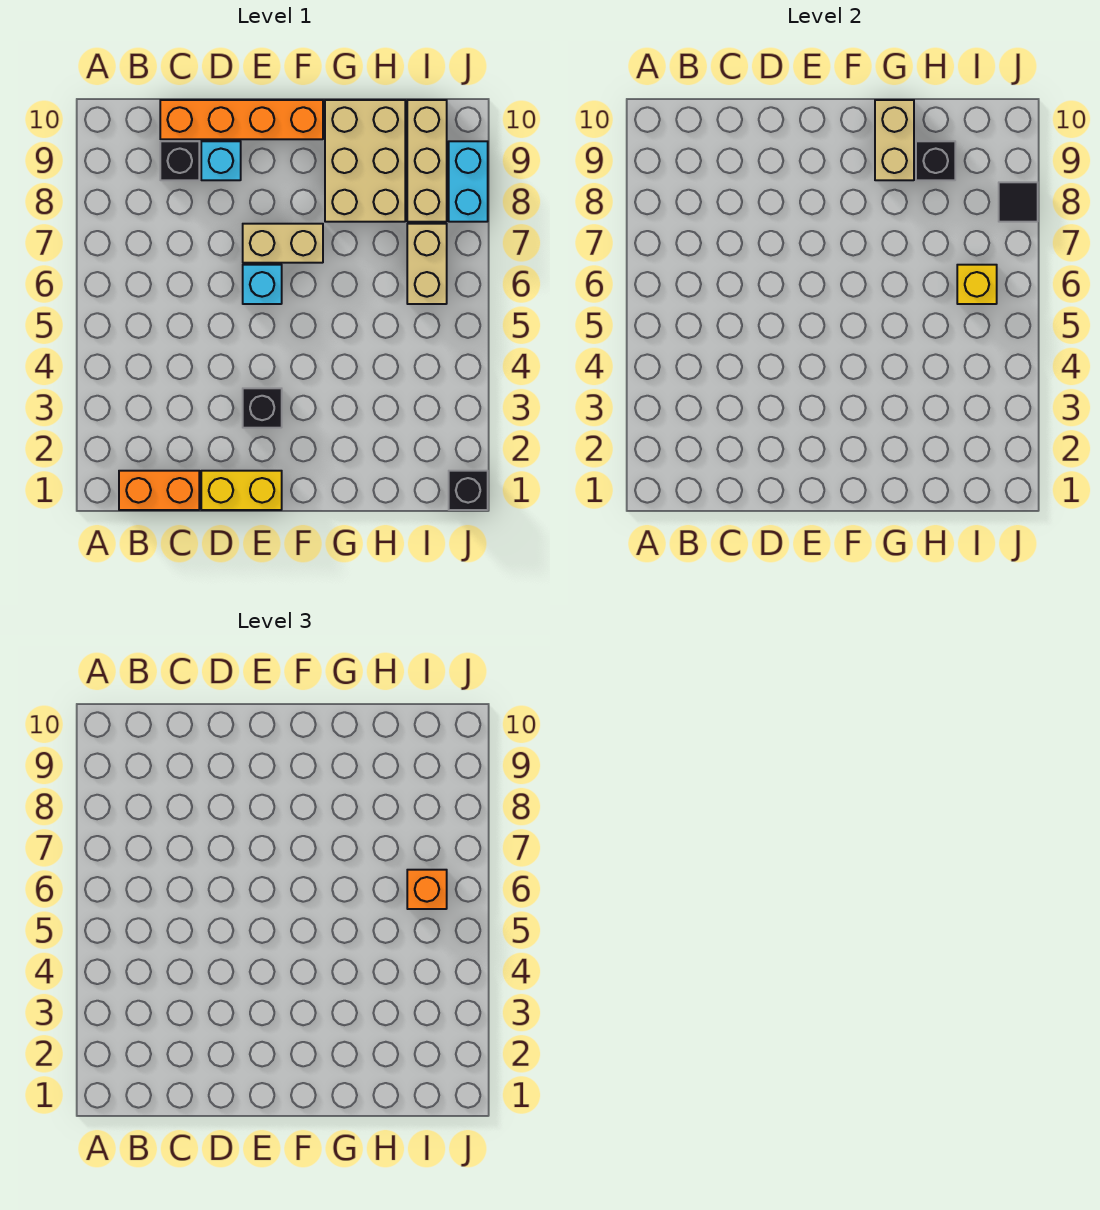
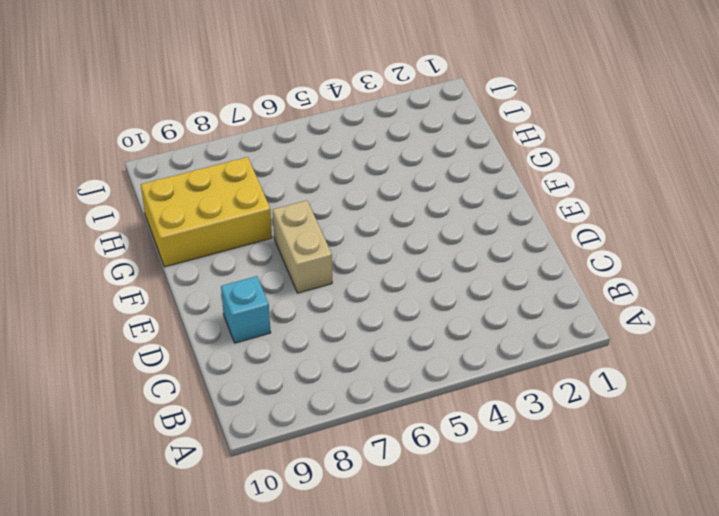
yellow 2x3 brick [141,157,272,267] -> tan 2x3 brick [325,100,405,222]
none -> orange 1x2 brick [119,471,199,510]
none -> black 1x1 brick [160,141,199,180]
none -> orange 1x4 brick [160,100,323,139]

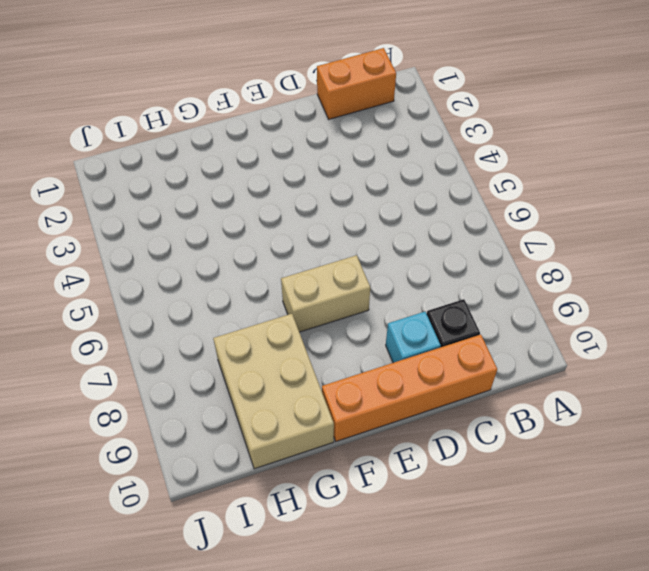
none -> yellow 1x2 brick [201,471,282,510]
none -> black 1x1 brick [243,388,282,428]
none -> cyan 1x1 brick [243,265,282,304]

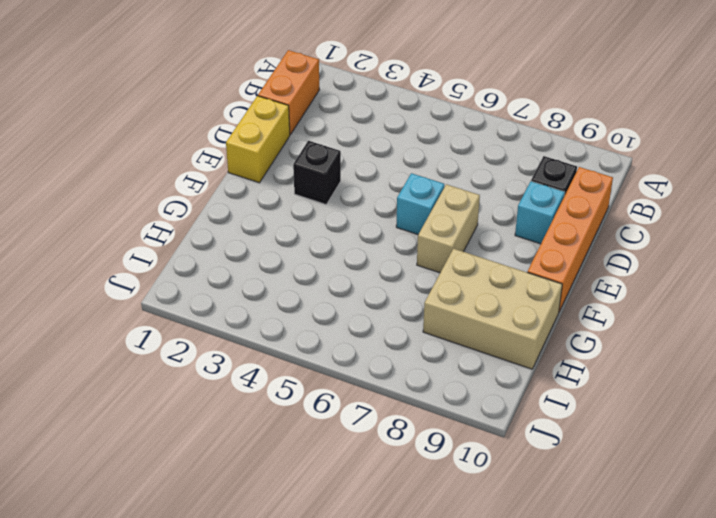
none -> tan 1x2 brick [407,224,447,304]
none -> tan 1x3 brick [407,100,447,222]
none -> black 1x1 brick [449,471,488,510]

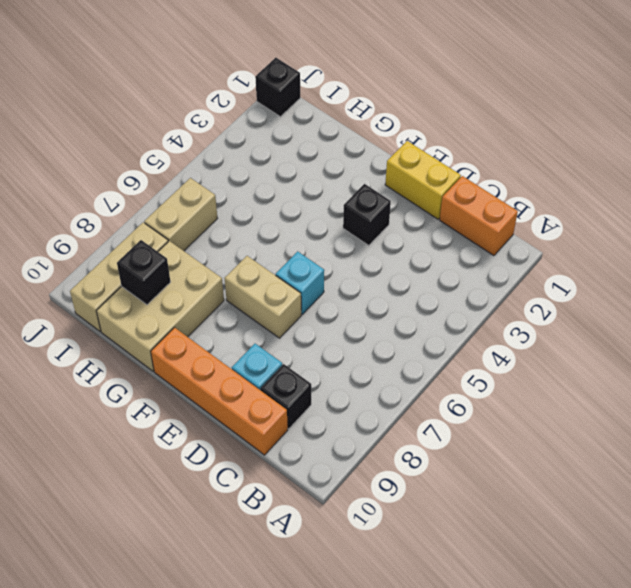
none -> cyan 1x2 brick [449,141,488,222]
none -> tan 1x2 brick [875,100,914,180]
none -> yellow 1x1 brick [957,265,997,304]

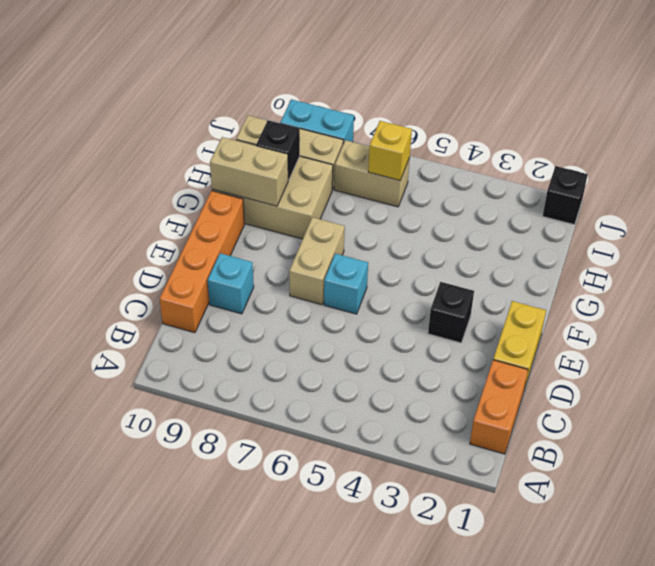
none -> black 1x1 brick [160,141,199,180]
none -> black 1x1 tile [999,182,1038,222]
none -> orange 1x1 brick [407,870,447,909]

